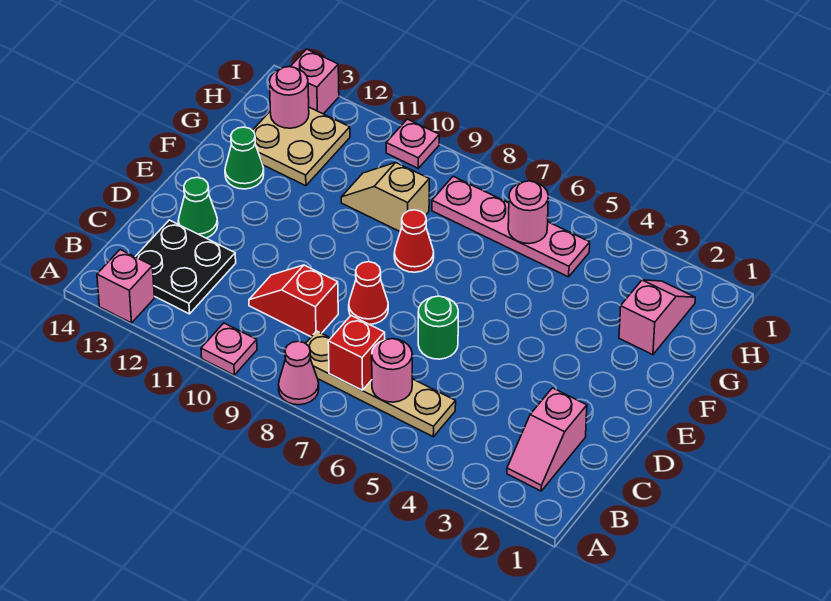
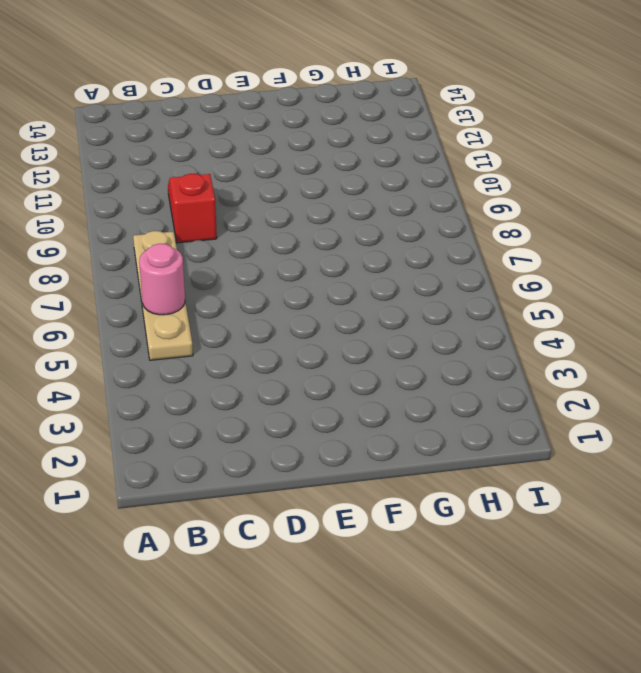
none -> pink 1x1 cone [279,341,319,405]
none -> pink 1x1 plate [201,323,257,375]
none -> pink 1x1 brick [97,250,154,323]

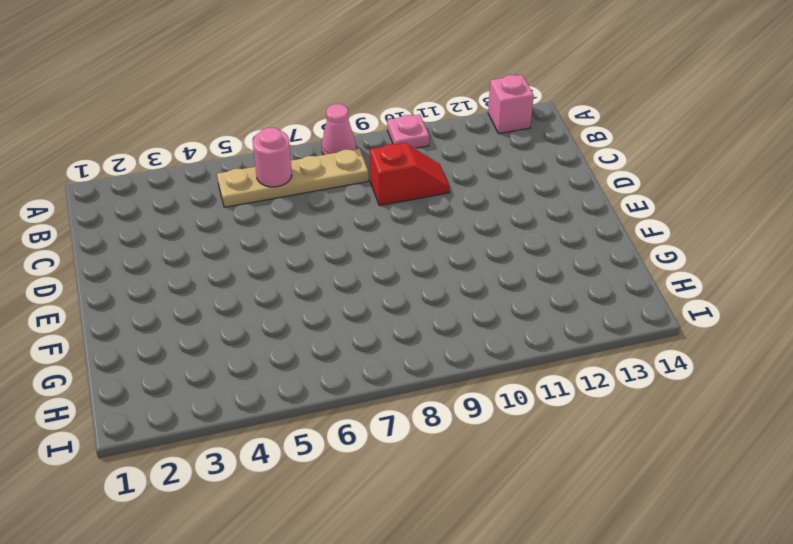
none -> pink 1x2 slope [507,388,587,491]
none -> black 2x2 plate [135,220,236,314]
none -> green 1x1 round brick [418,296,458,359]

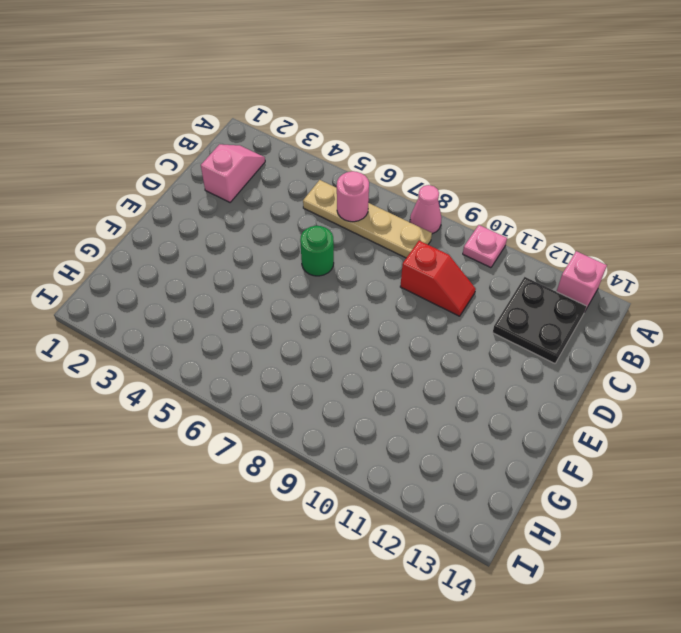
none -> red 1x1 cone [349,262,388,325]
none -> green 1x1 cone [178,177,218,238]
none -> red 1x1 cone [394,210,434,272]

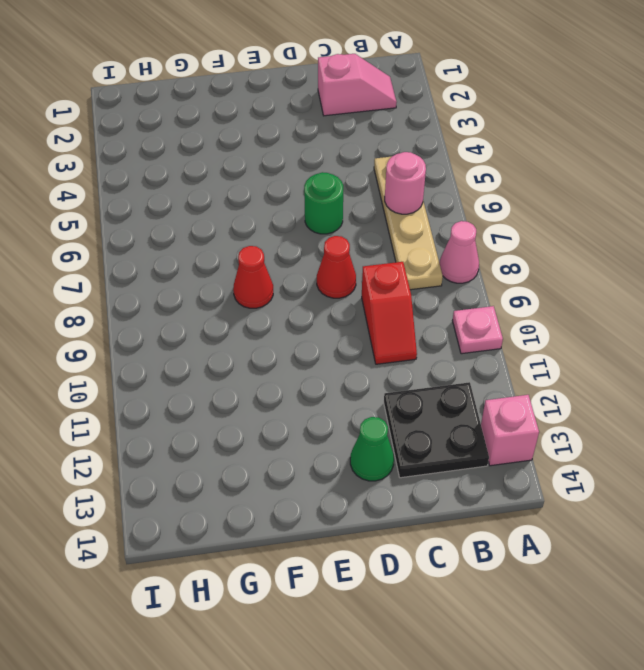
none -> green 1x1 cone [225,127,264,189]
none -> pink 1x2 slope [619,280,695,355]
none -> tan 1x2 slope [341,163,429,231]

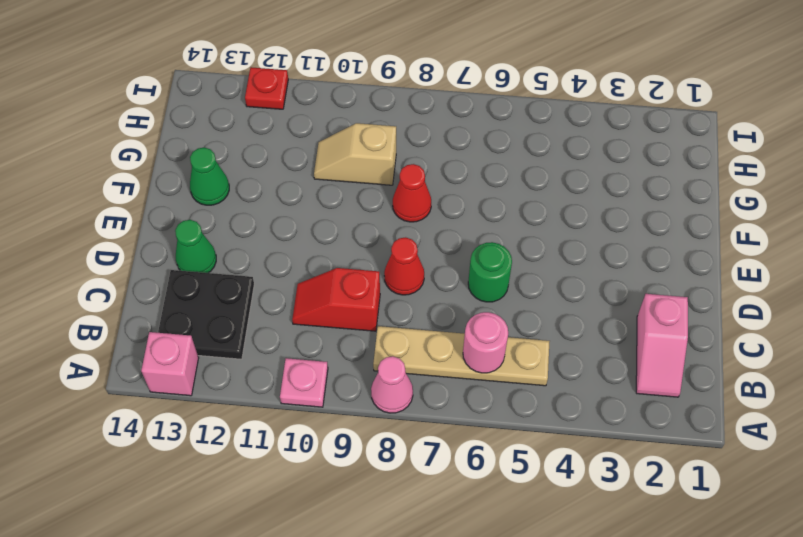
red 1x1 plate [245,67,288,109] -> none
none -> pink 1x2 slope [619,280,695,355]
none -> tan 2x2 plate [252,107,350,186]
none -> pink 1x4 plate [432,176,590,277]

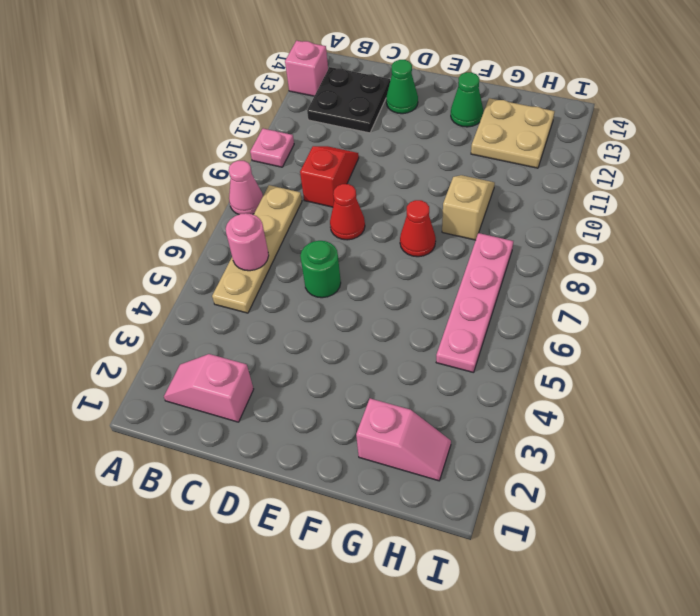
none -> pink 1x1 plate [386,119,439,168]
none -> pink 1x1 brick [290,49,339,114]
none -> red 1x1 brick [328,316,385,390]

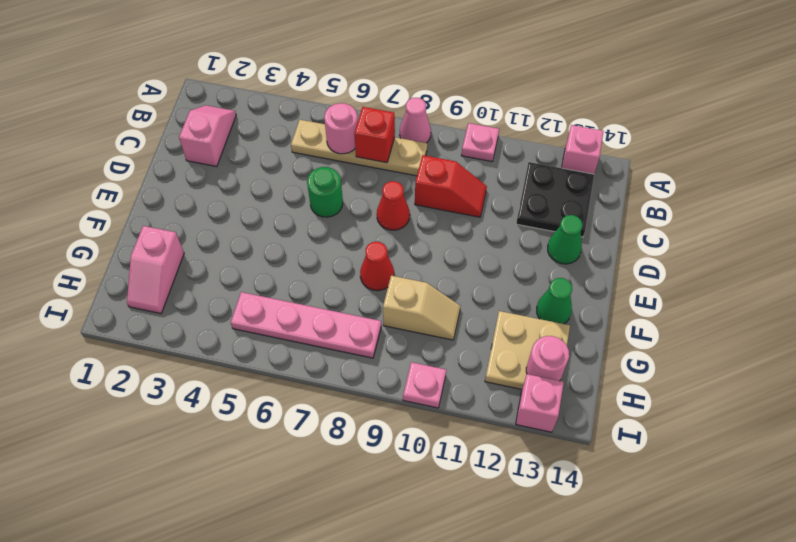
none -> pink 1x1 round brick [508,181,548,244]

